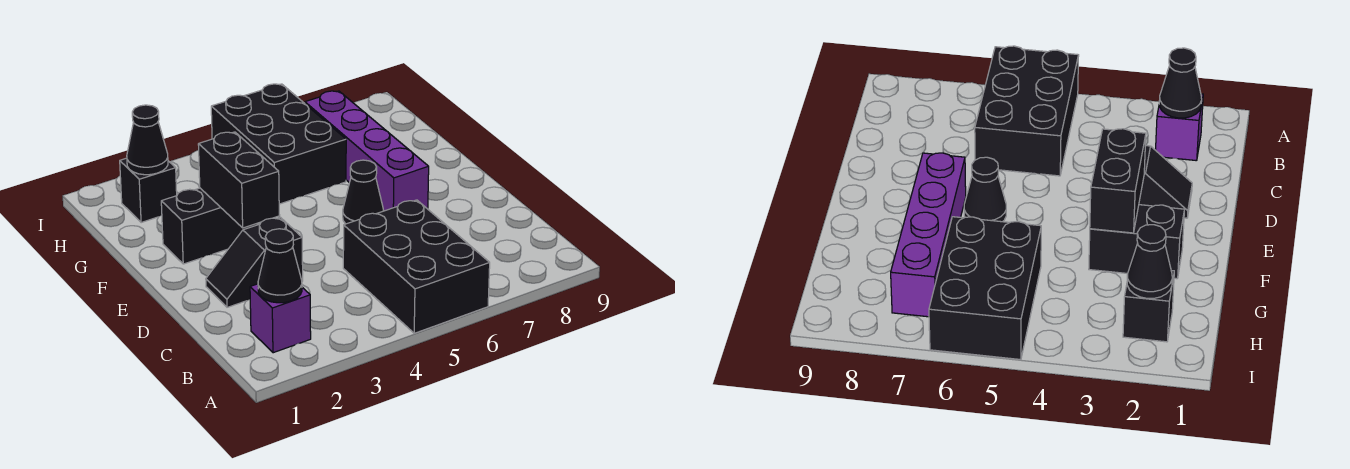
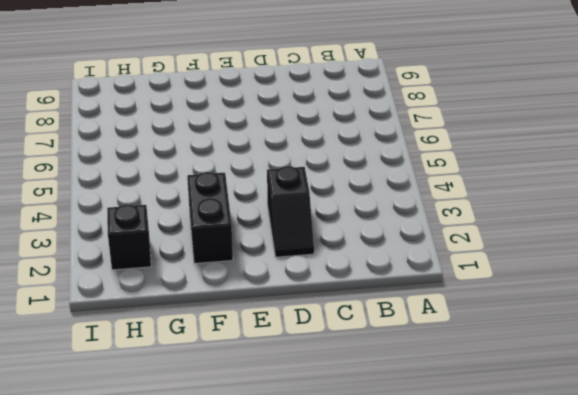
none -> black 2x3 brick [343,200,490,333]
none -> purple 1x1 brick [250,284,311,353]

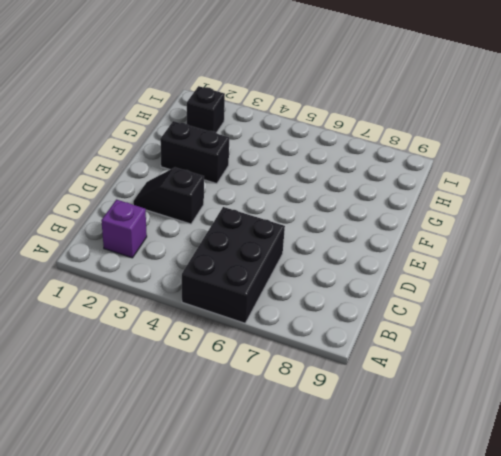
none -> black 1x1 cone [343,160,384,224]
none -> purple 1x4 brick [305,91,429,211]

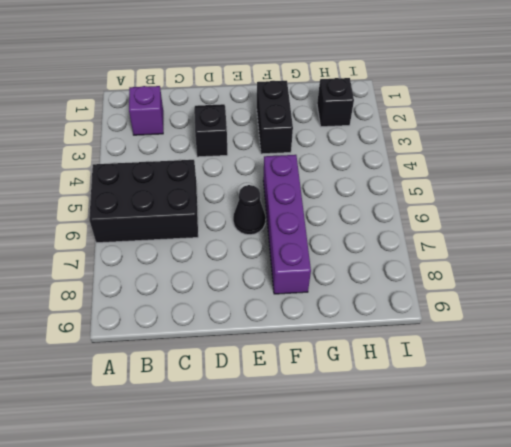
purple 1x4 brick [263,155,311,294] -> purple 1x4 brick turned to [305,91,429,211]
none -> black 2x3 brick [211,84,346,204]
none -> black 1x1 cone [258,229,302,303]

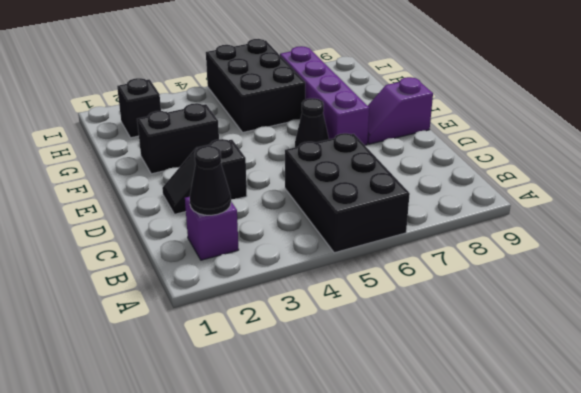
purple 1x2 slope [367,77,433,144] -> none
none -> black 1x2 brick [198,132,279,228]
none -> black 1x1 cone [127,105,168,175]

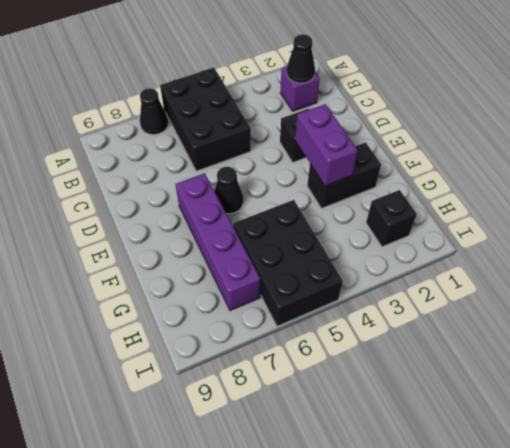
black 1x1 cone [140,88,168,135] -> black 1x1 cone moved to [127,105,168,175]
purple 1x2 brick [295,104,358,186] -> black 1x2 brick [198,132,279,228]

